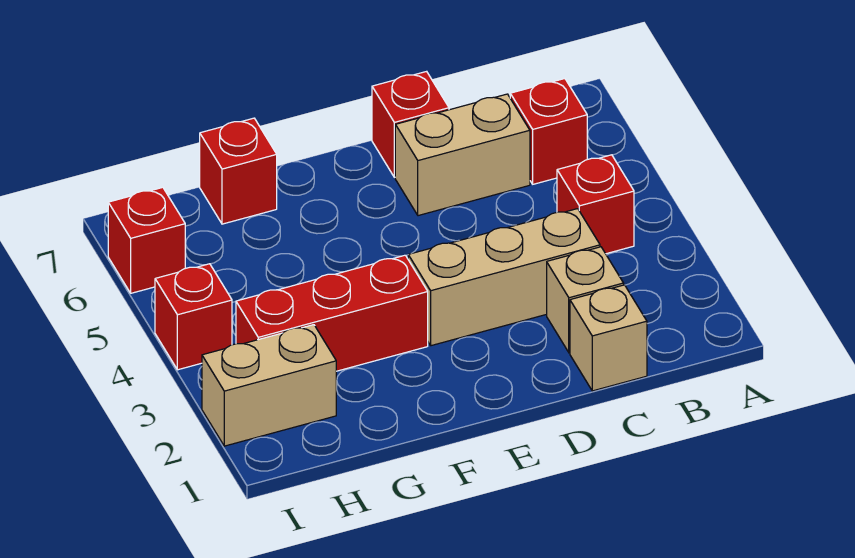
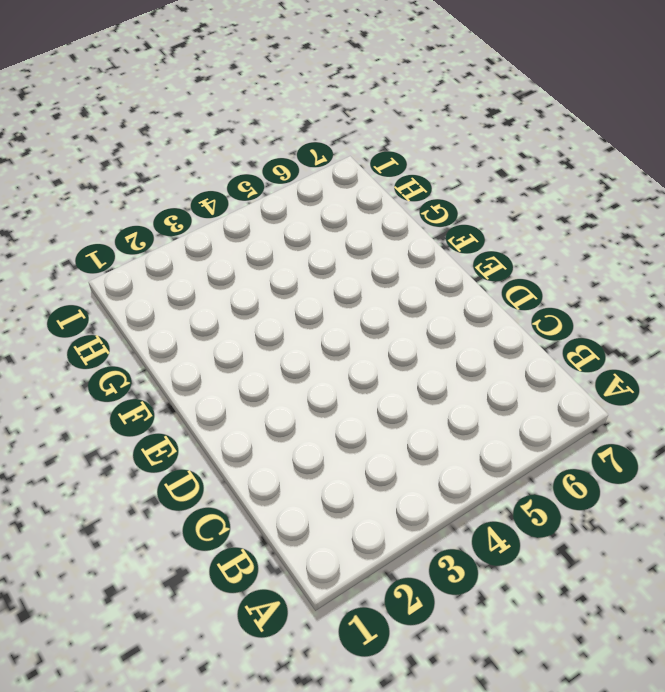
none -> red 1x1 brick [557,155,634,254]
none -> red 1x1 brick [510,79,587,184]
none -> tan 1x1 brick [570,285,647,391]

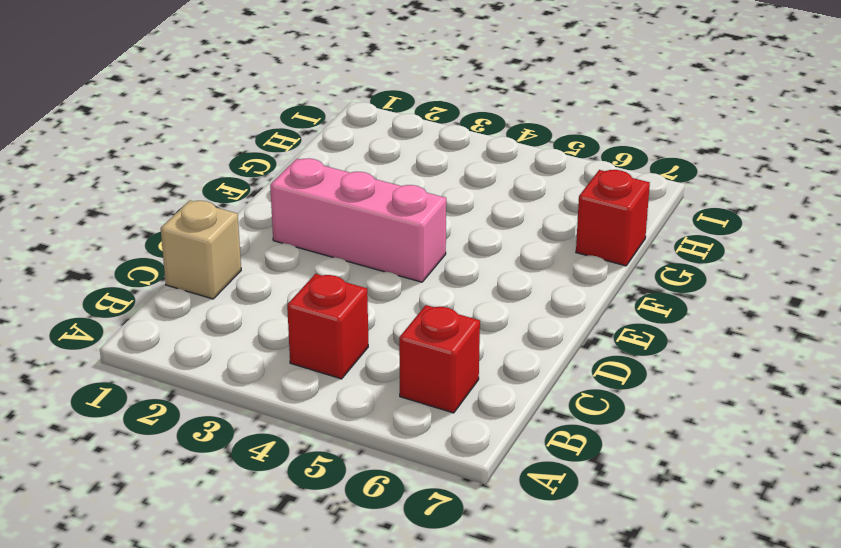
pink 1x3 brick [270,158,446,282] -> tan 1x3 brick [408,209,600,346]
none -> tan 1x1 brick [547,247,624,353]
none -> tan 1x2 brick [395,94,530,216]
none -> red 1x1 brick [372,71,449,177]

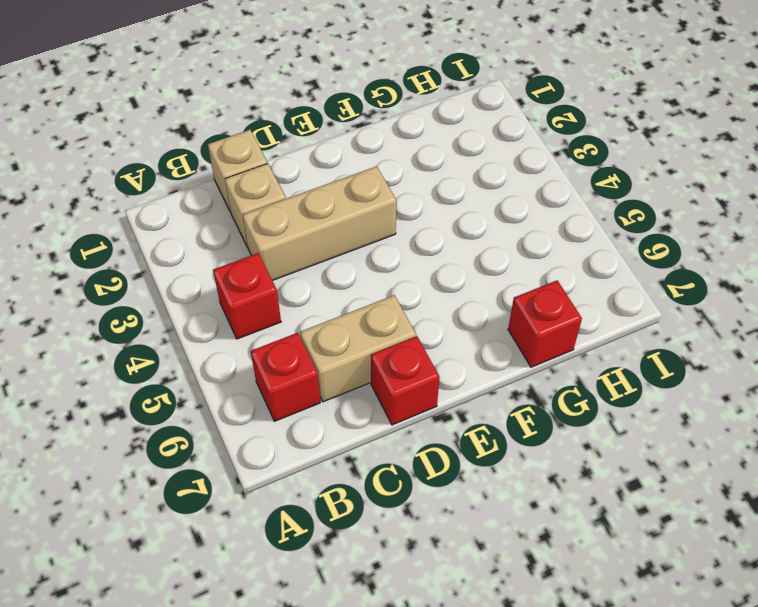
none -> red 1x3 brick [236,255,428,371]
none -> tan 1x2 brick [202,325,336,446]
none -> red 1x1 brick [155,264,232,370]

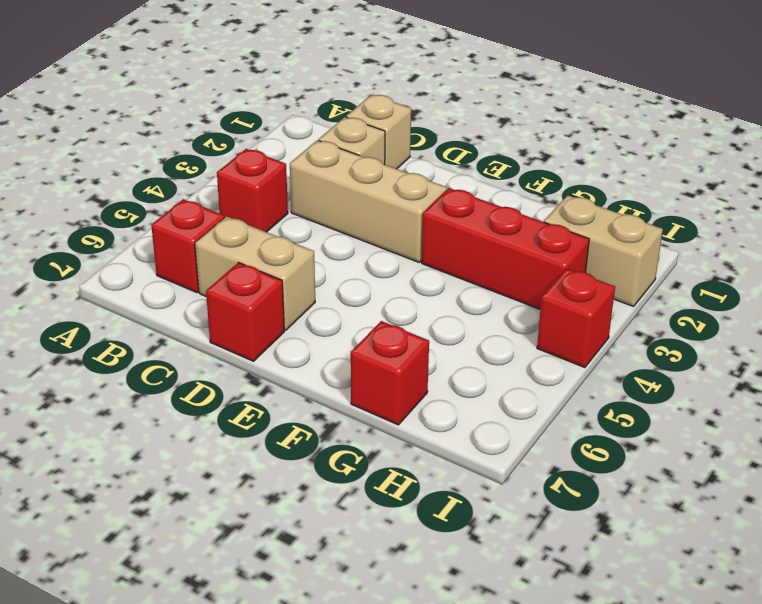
none -> red 1x1 brick [108,187,185,293]

